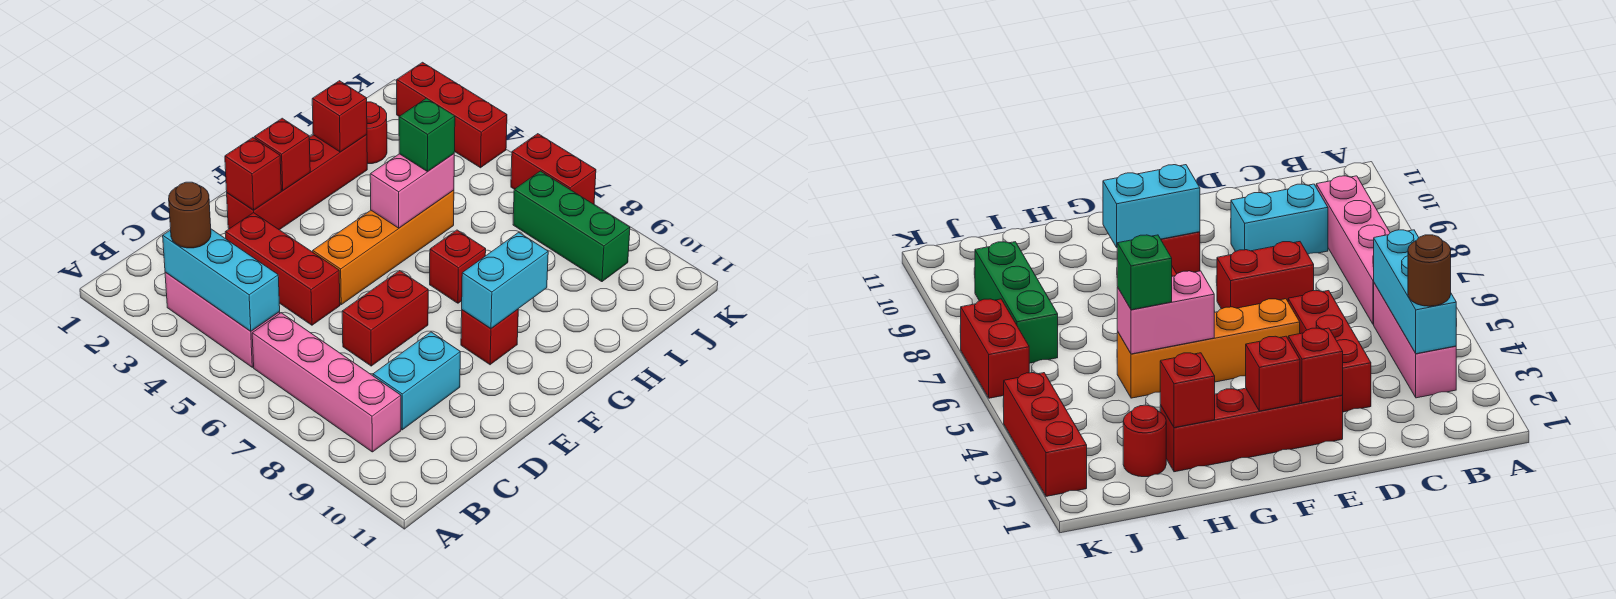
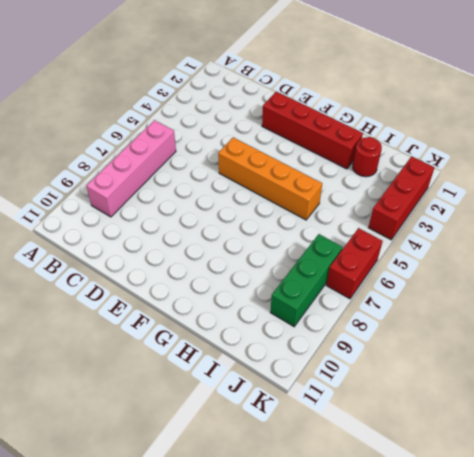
none -> pink 1x3 brick [165,272,280,367]
none -> cyan 1x2 brick [373,332,460,430]
none -> red 1x3 brick [225,213,340,325]

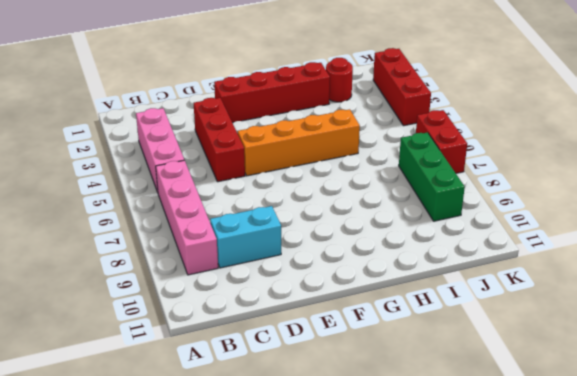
none -> red 1x2 brick [342,271,428,366]
none -> red 1x1 brick [461,309,518,365]
none -> red 1x1 brick [430,230,486,303]

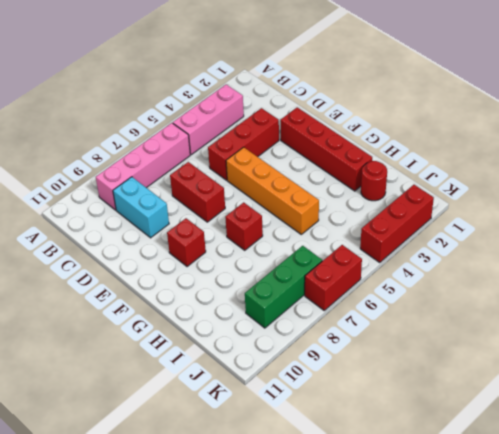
none -> cyan 1x3 brick [163,229,280,331]
none -> red 1x1 brick [225,138,281,210]
none -> red 1x1 brick [254,118,310,190]

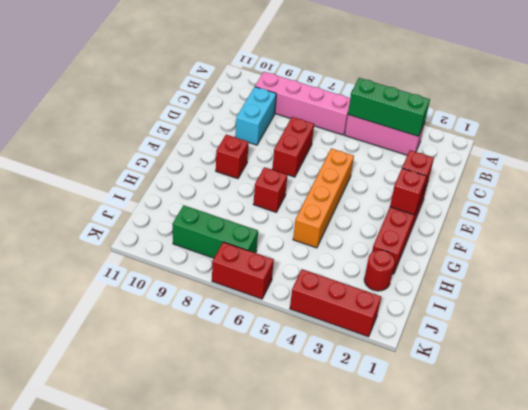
green 1x3 brick [348,78,430,136] -> cyan 1x3 brick [163,229,280,331]
none -> red 1x3 brick [225,213,340,325]
none -> cyan 1x2 brick [462,232,548,329]
none -> pink 1x2 brick [370,154,454,228]

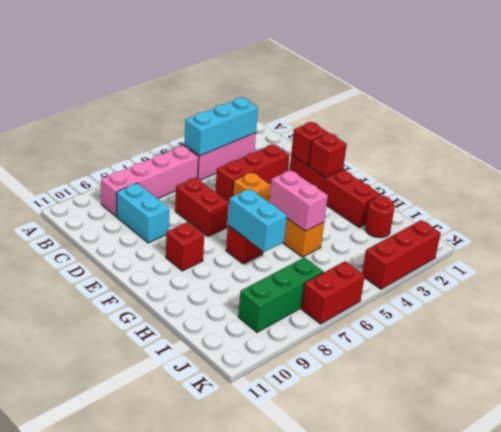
cyan 1x2 brick [228,189,287,252] -> cyan 1x2 brick moved to [462,232,548,329]
none -> red 1x1 brick [312,81,367,152]
none -> brown 1x1 round brick [169,182,211,248]
none -> green 1x1 brick [399,98,455,172]

